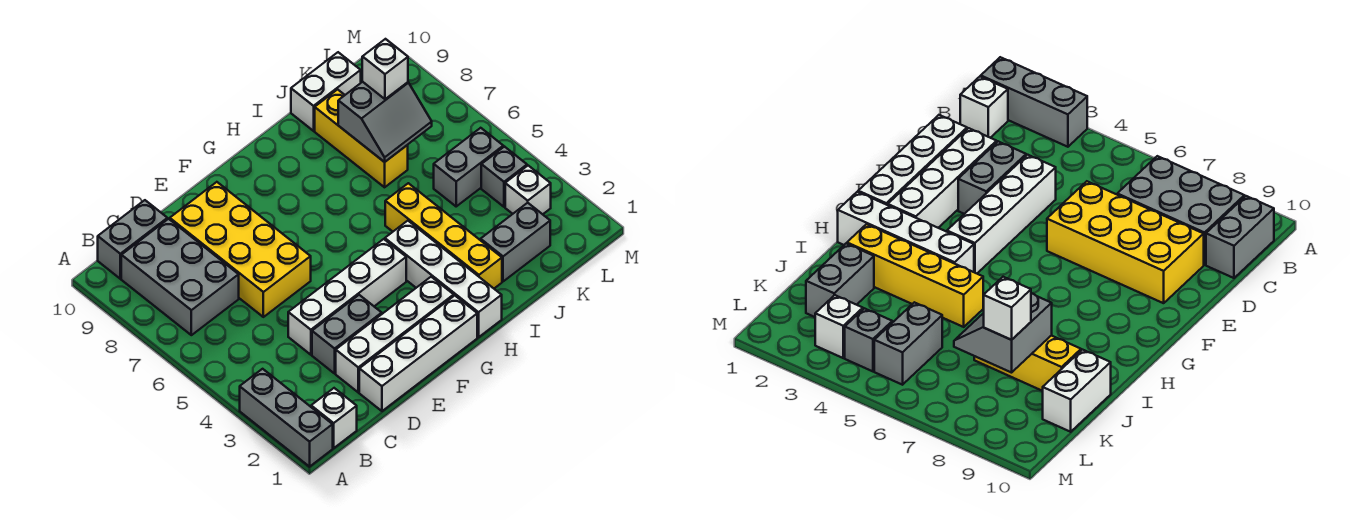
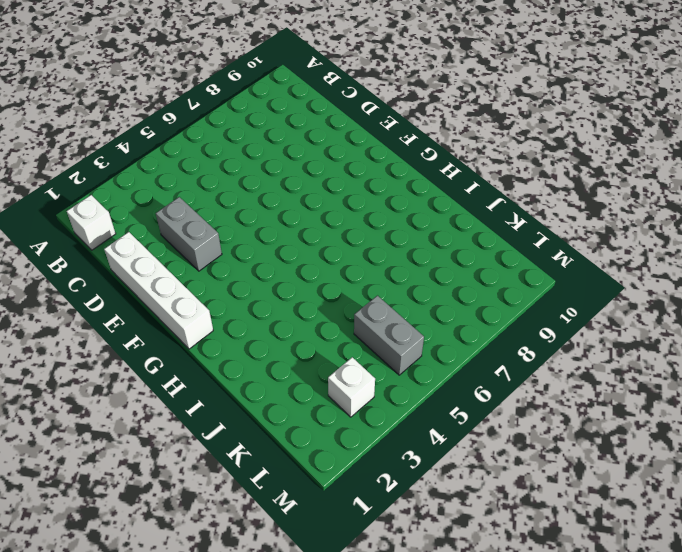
none -> grey 1x3 brick [240,369,333,467]
none -> grey 2x3 brick [121,219,239,335]
none -> grey 1x2 brick [98,200,167,279]

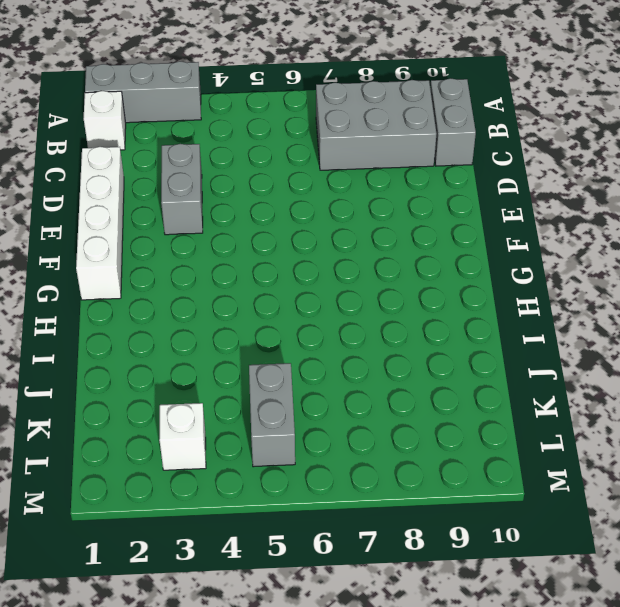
none -> white 1x4 brick [336,277,454,392]
none -> white 1x4 brick [288,239,406,355]
none -> yellow 2x4 brick [170,182,311,317]

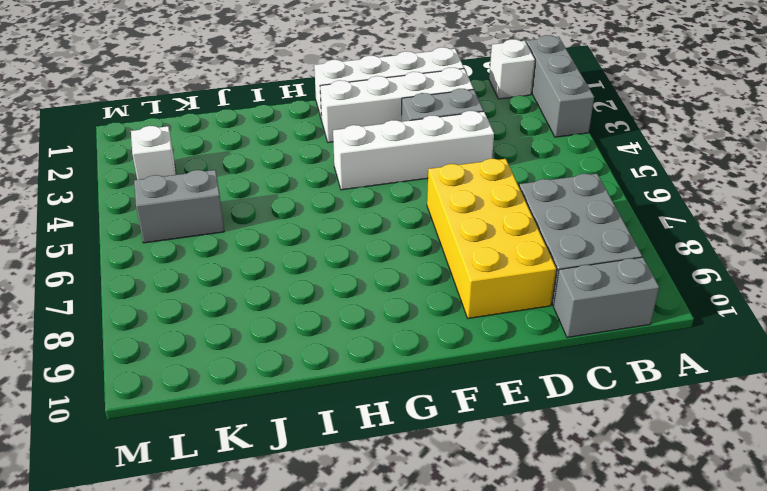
none -> white 1x4 brick [385,221,502,337]
none -> yellow 1x4 brick [385,183,502,288]
none -> grey 1x2 brick [481,203,550,281]

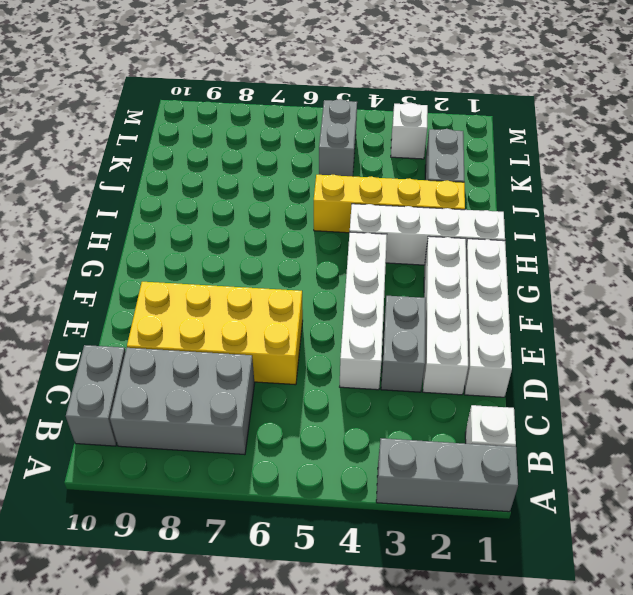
none -> yellow 1x3 brick [315,89,408,187]
none -> white 1x2 brick [291,52,361,131]
none -> grey 1x1 brick [481,147,527,207]

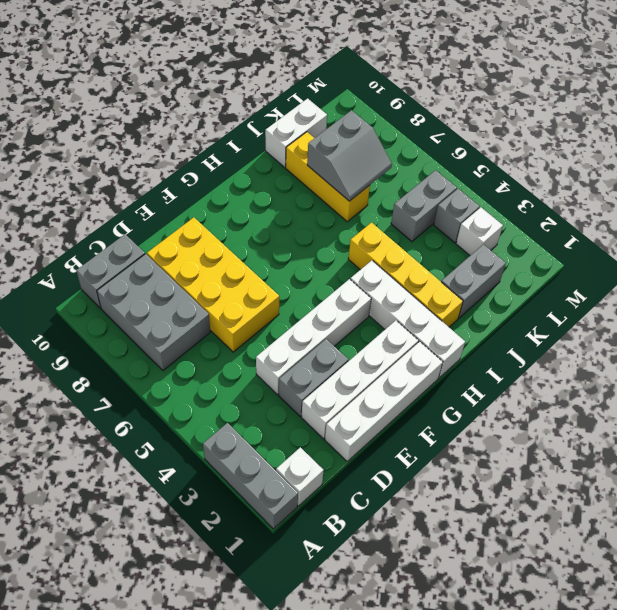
none -> white 1x1 brick [362,39,408,99]

